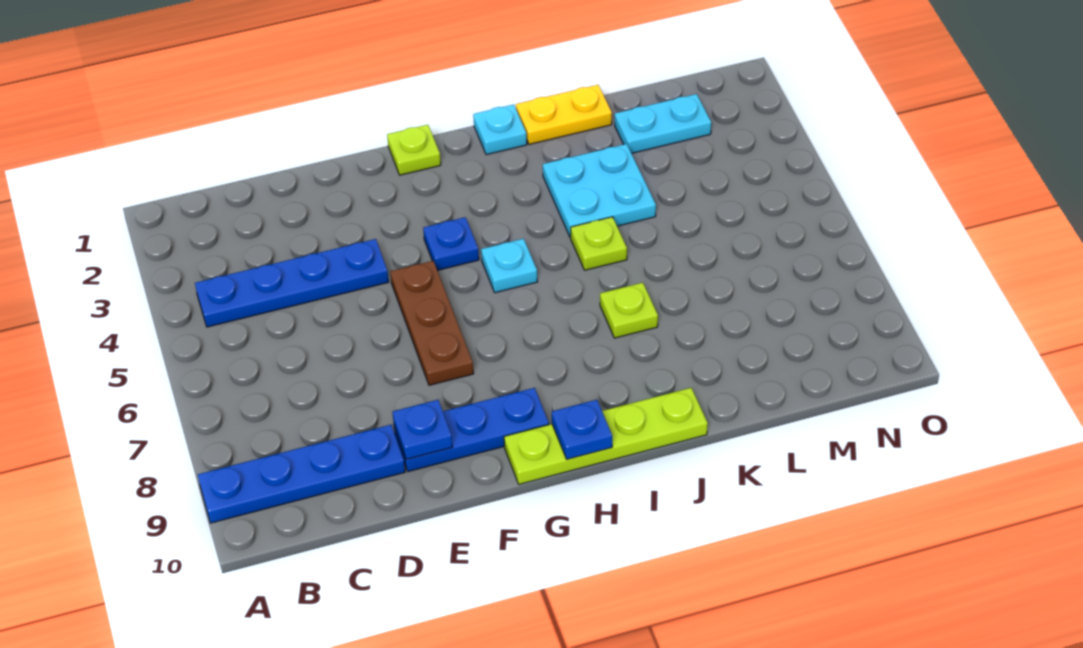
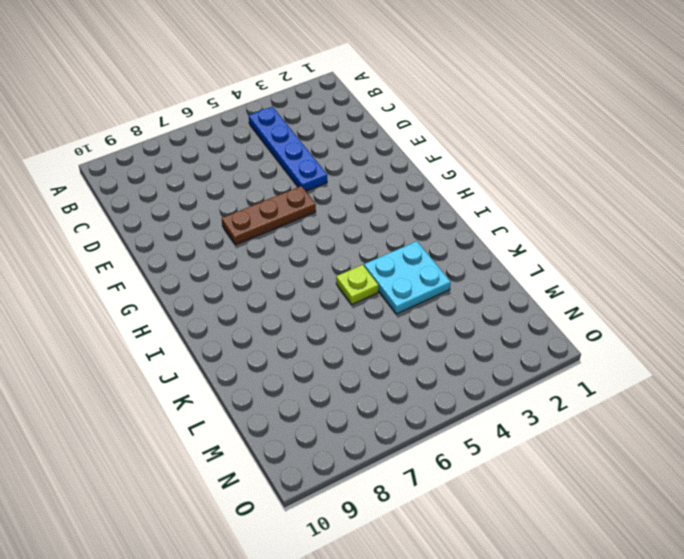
none -> blue 1x4 plate [198,425,405,523]
none -> blue 1x3 plate [394,388,549,472]
none -> lime 1x1 plate [387,125,441,175]

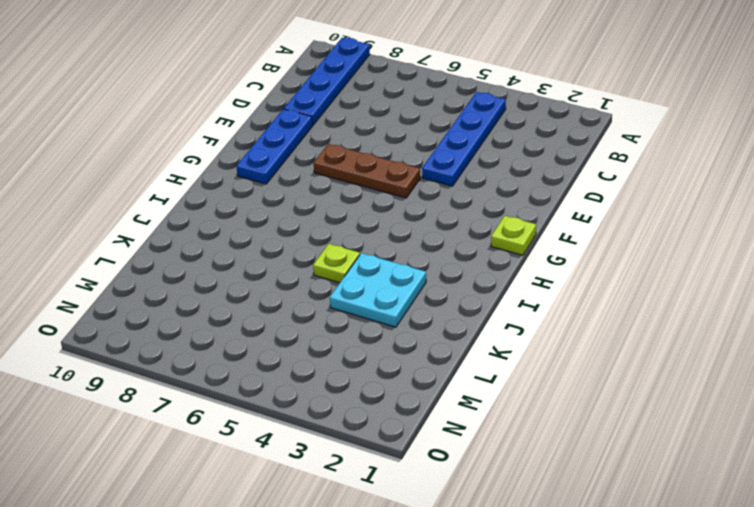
none -> blue 1x1 plate [423,217,479,270]
none -> lime 1x4 plate [504,388,708,484]
none -> cyan 1x1 plate [481,239,537,293]

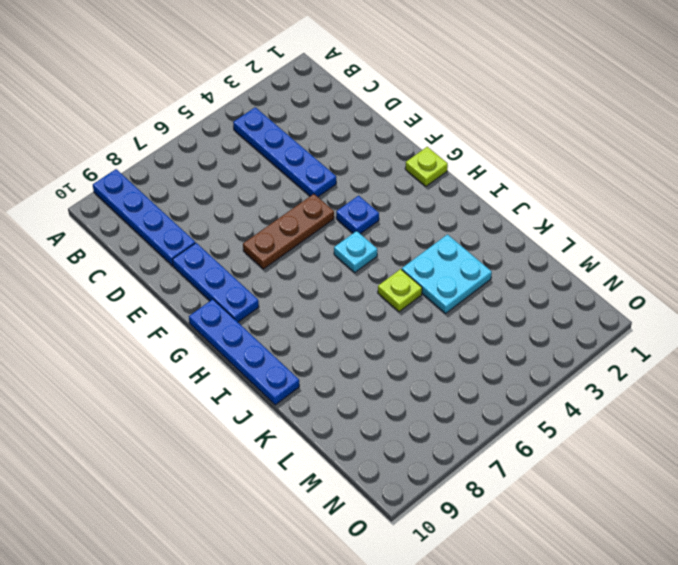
blue 1x4 plate [189,299,299,405] -> lime 1x4 plate [504,388,708,484]
none -> cyan 1x1 plate [473,104,527,155]
none -> yellow 1x2 plate [516,85,612,144]
none -> lime 1x1 plate [600,283,658,338]

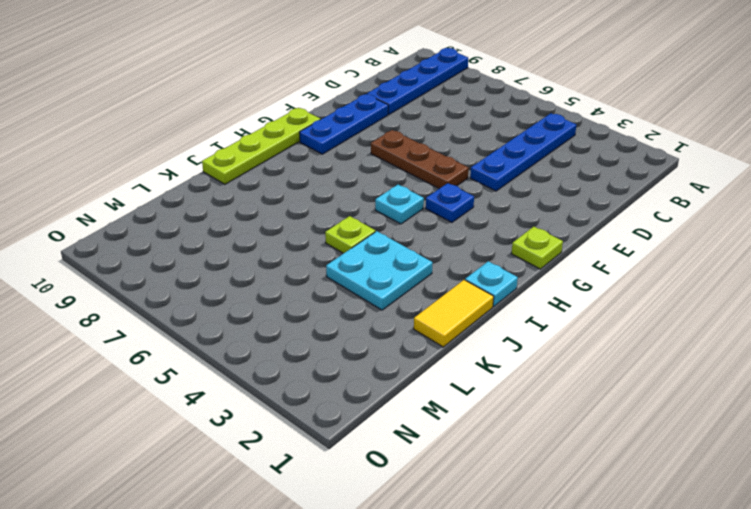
yellow 1x2 tile [414,280,494,347] -> yellow 1x2 plate [516,85,612,144]
none -> lime 1x1 plate [600,283,658,338]
none -> cyan 1x2 plate [615,94,711,153]
none -> blue 1x1 plate [392,400,453,459]

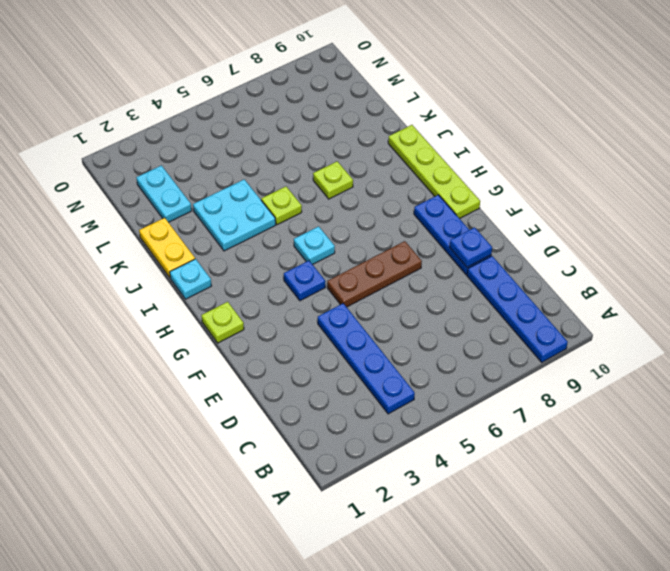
none -> blue 1x1 plate [552,400,612,459]

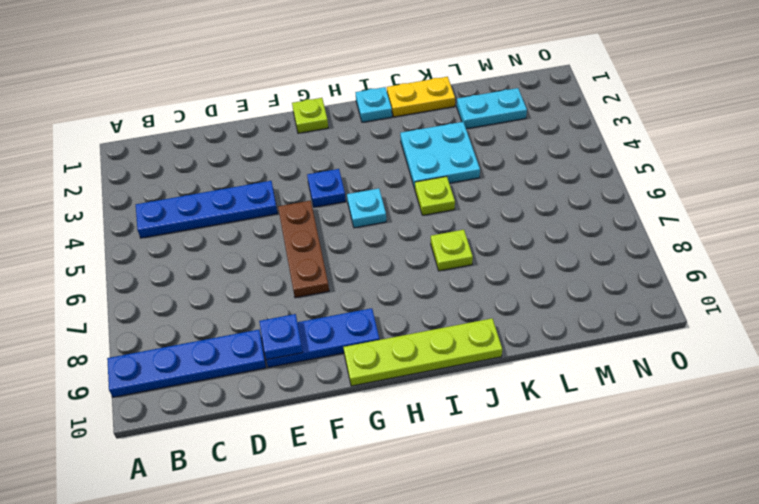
none -> blue 1x1 plate [552,400,612,459]

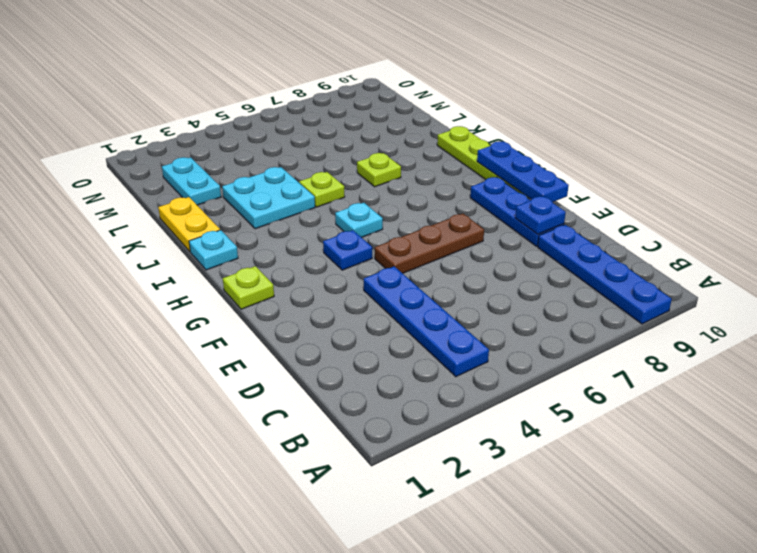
blue 1x3 plate [477,141,569,202] -> blue 1x1 plate [552,400,612,459]

